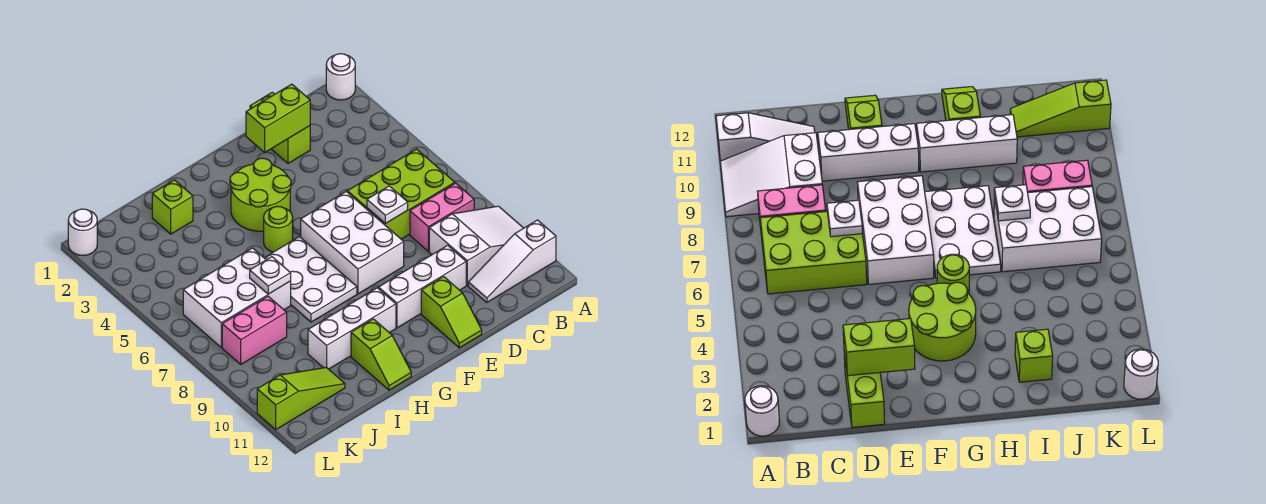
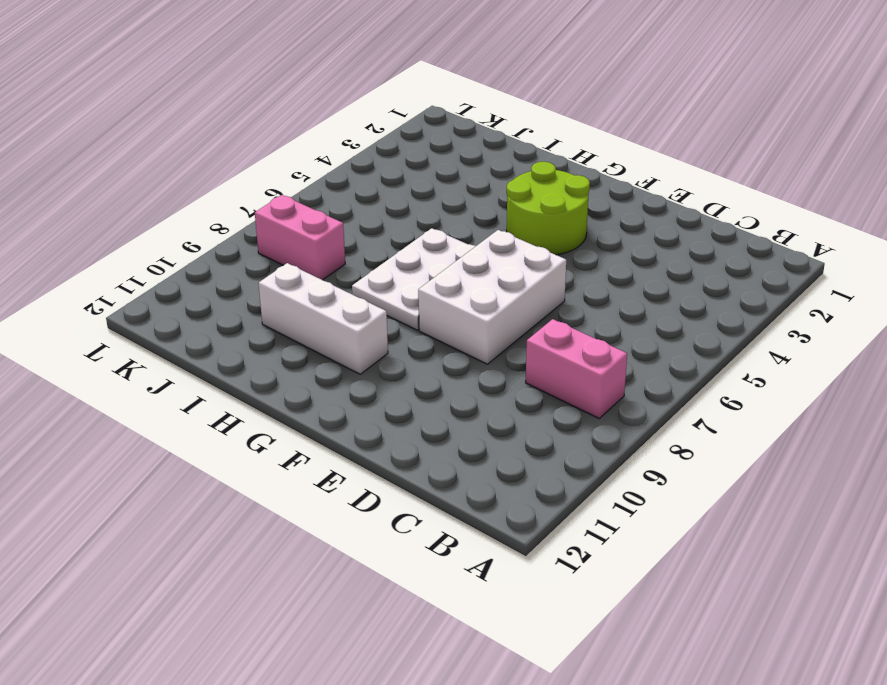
none -> white 1x1 round brick [326,54,355,100]
none -> white 2x3 slope [429,206,523,285]
none -> white 1x3 slope [468,220,556,302]

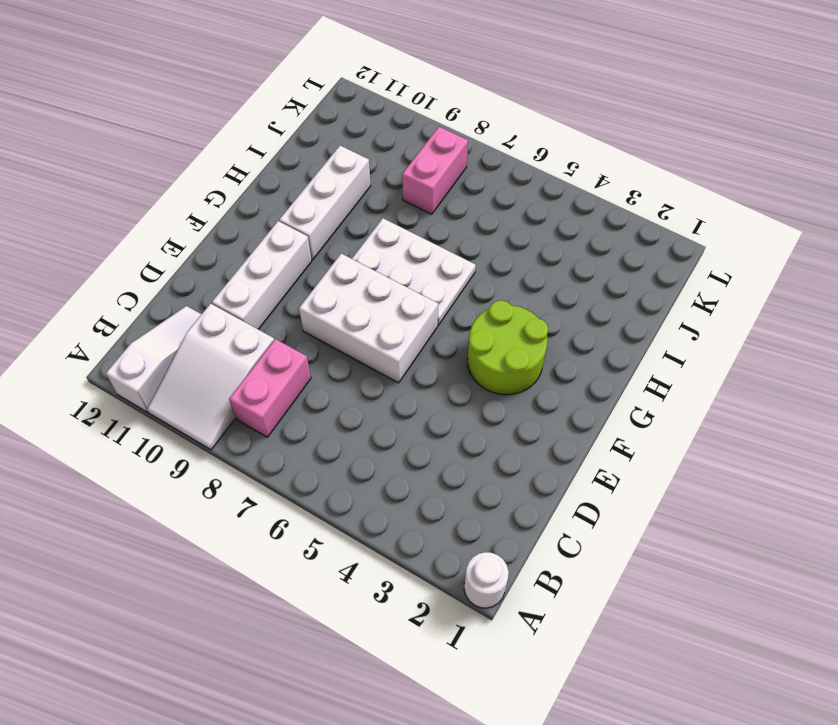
none -> lime 2x3 brick [347,149,455,239]
none -> lime 1x2 brick [250,92,310,164]
none -> lime 1x2 slope [421,277,482,348]

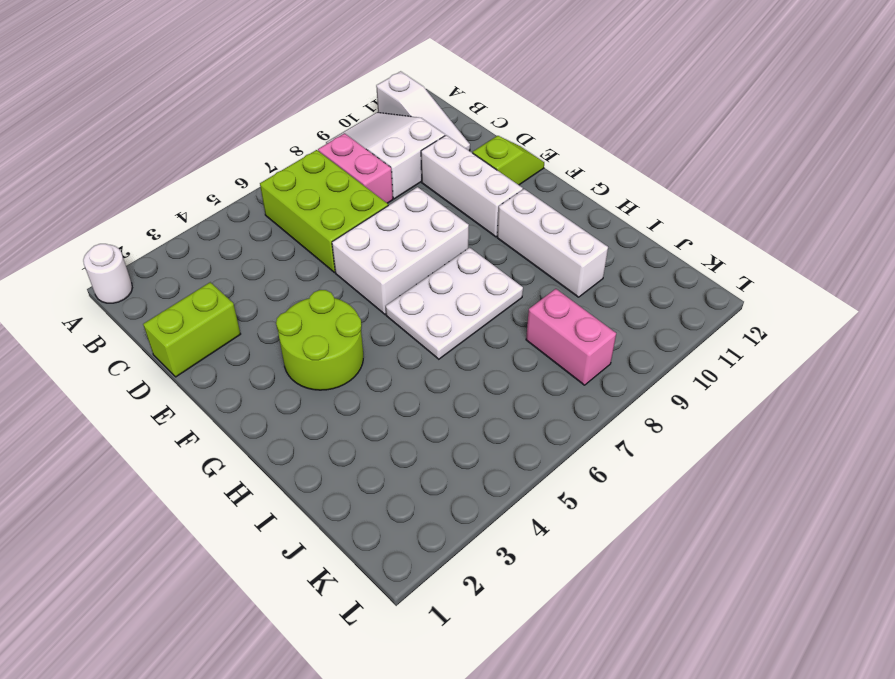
none -> lime 1x1 round brick [264,206,293,252]
none -> lime 1x2 slope [351,319,411,390]
none -> lime 1x1 brick [152,180,193,234]

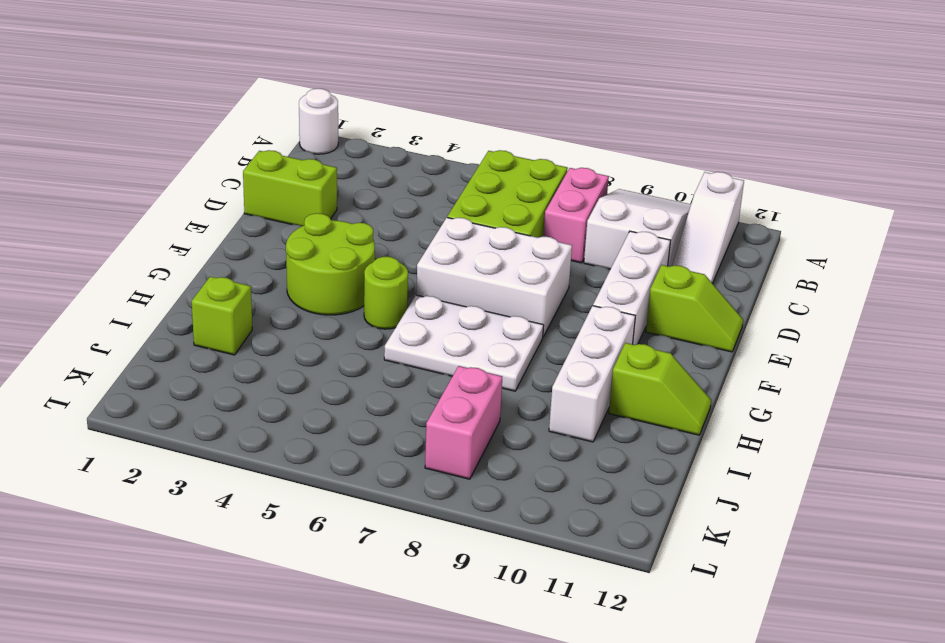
none -> white 2x3 brick [183,248,291,347]
none -> lime 1x3 slope [257,367,345,430]
none -> white 1x1 round brick [68,209,97,255]

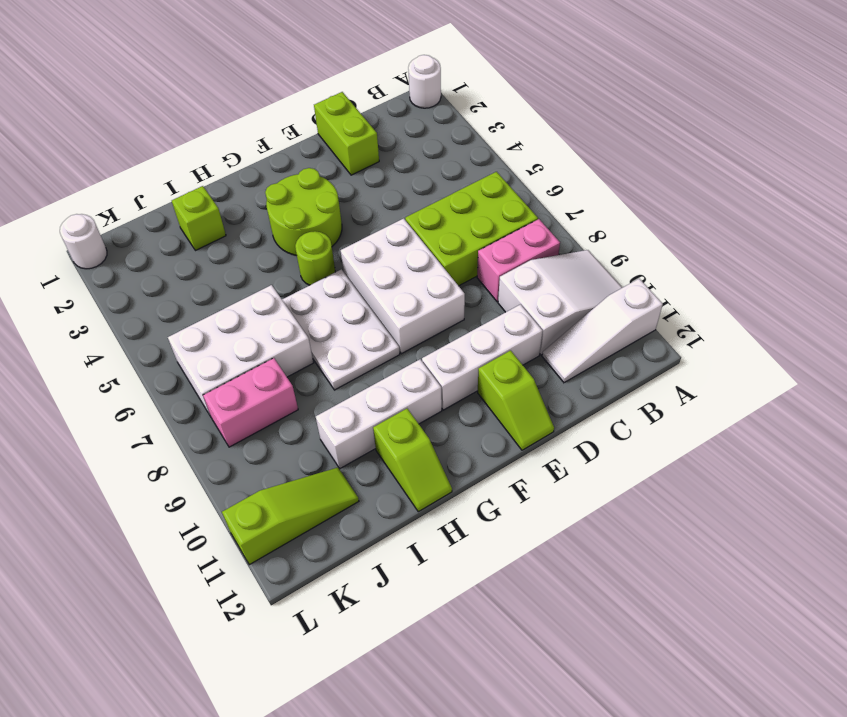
none -> lime 1x2 brick [246,84,310,153]
none -> white 1x1 plate [367,186,408,224]
none -> white 1x1 plate [250,257,291,294]

